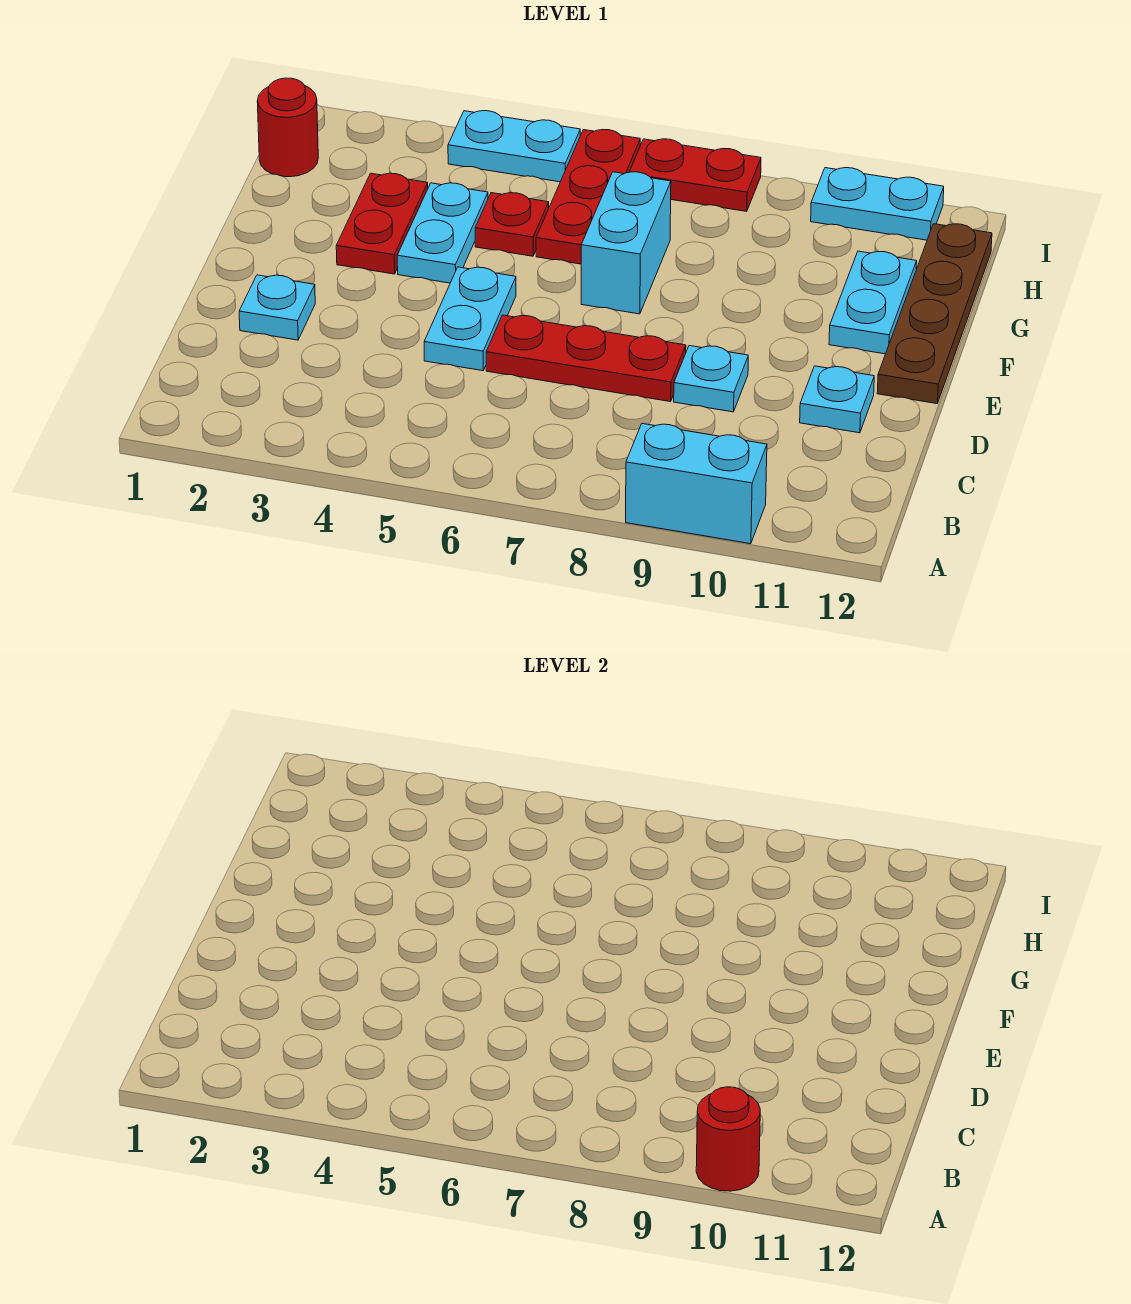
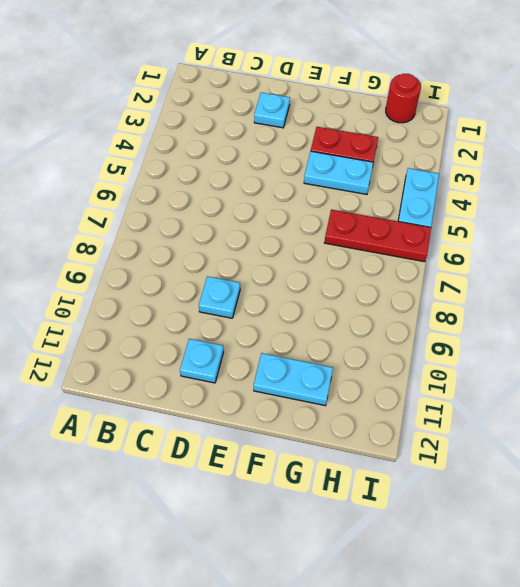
none -> cyan 1x2 brick [626,424,767,544]
none -> cyan 1x2 plate [424,267,516,371]
none -> red 1x3 plate [486,315,686,402]

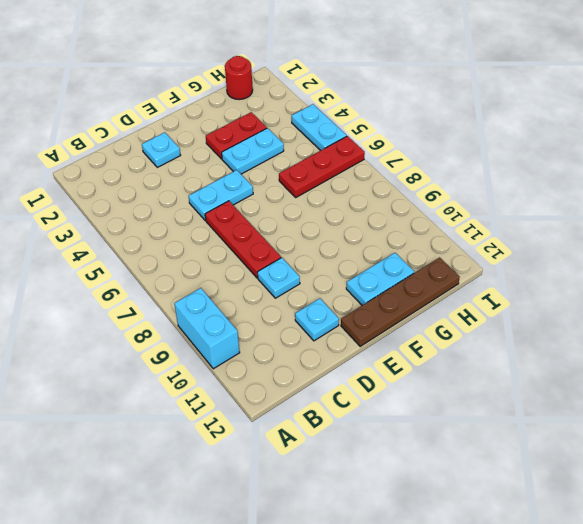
none -> cyan 1x2 brick [581,172,671,314]
none -> red 1x1 plate [475,193,549,256]
none -> red 1x2 plate [630,139,761,212]

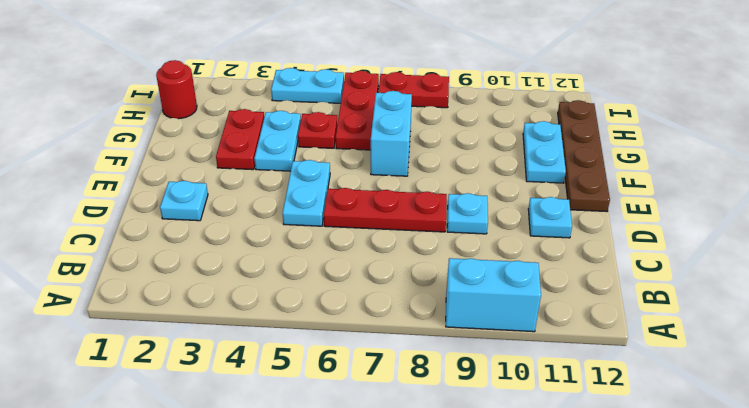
none -> cyan 1x2 plate [811,168,944,240]
none -> red 1x1 round brick [696,1087,760,1191]

